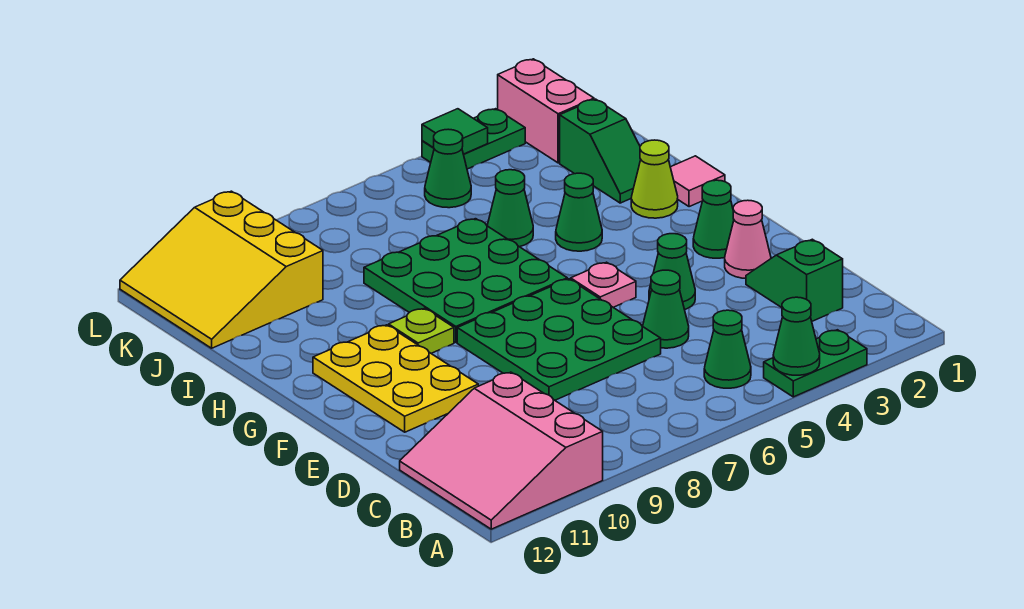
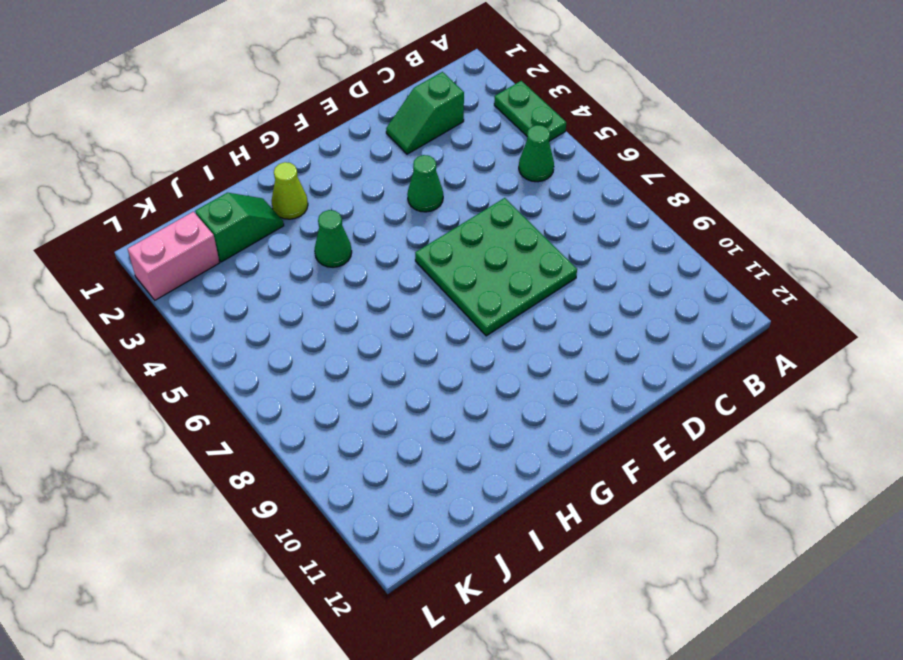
none -> pink 3x3 slope [400,372,603,529]
none -> green 1x1 cone [643,270,689,348]
none -> pink 1x1 cone [725,200,771,278]

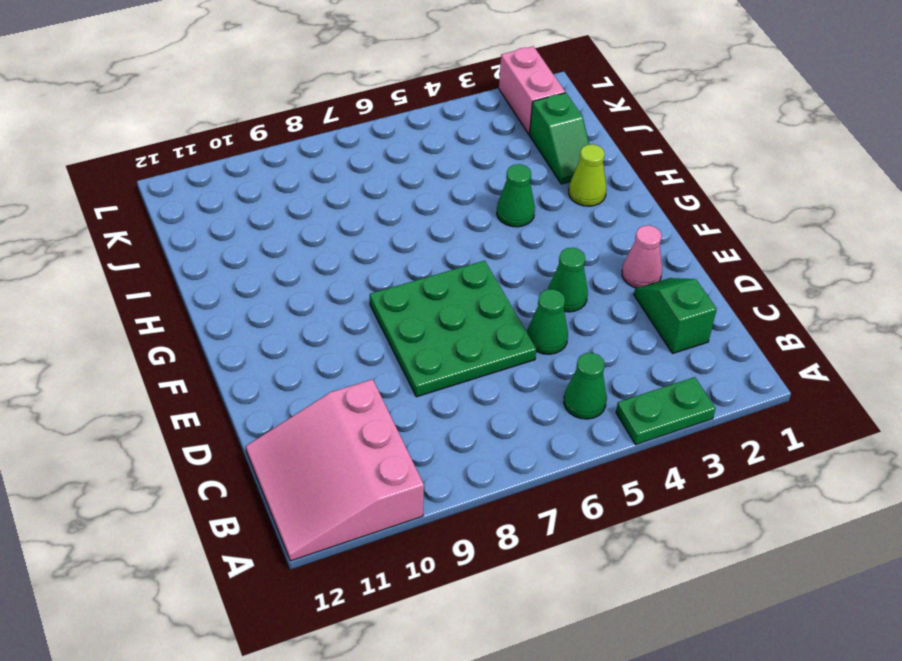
none -> yellow 2x3 plate [313,325,478,432]
none -> green 1x1 cone [693,180,734,258]
none -> pink 1x1 plate [571,262,636,307]

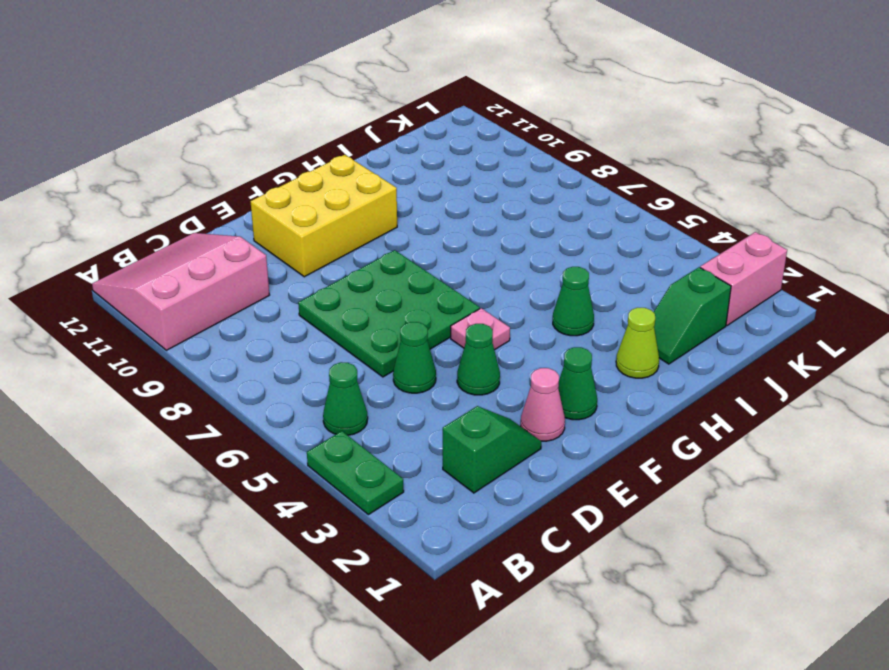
yellow 2x3 brick [250,155,397,277] -> yellow 2x3 plate [313,325,478,432]
none -> green 3x3 plate [364,219,567,342]
none -> lime 1x1 plate [389,308,454,353]
none -> pink 1x1 tile [670,156,725,207]

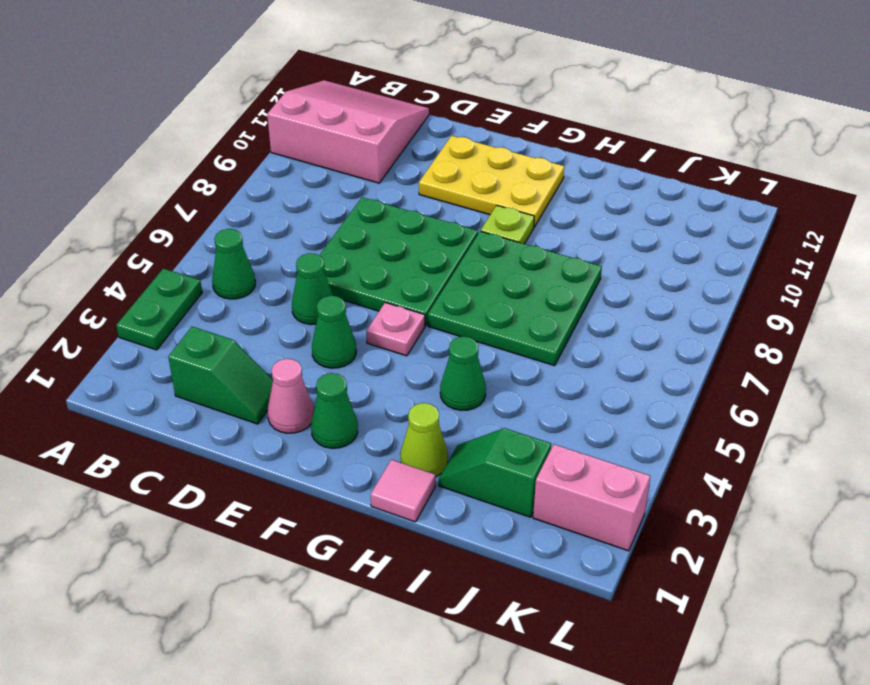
none -> green 1x1 cone [487,170,533,247]
none -> yellow 3x3 slope [120,191,323,348]
none -> green 1x1 cone [425,129,471,208]

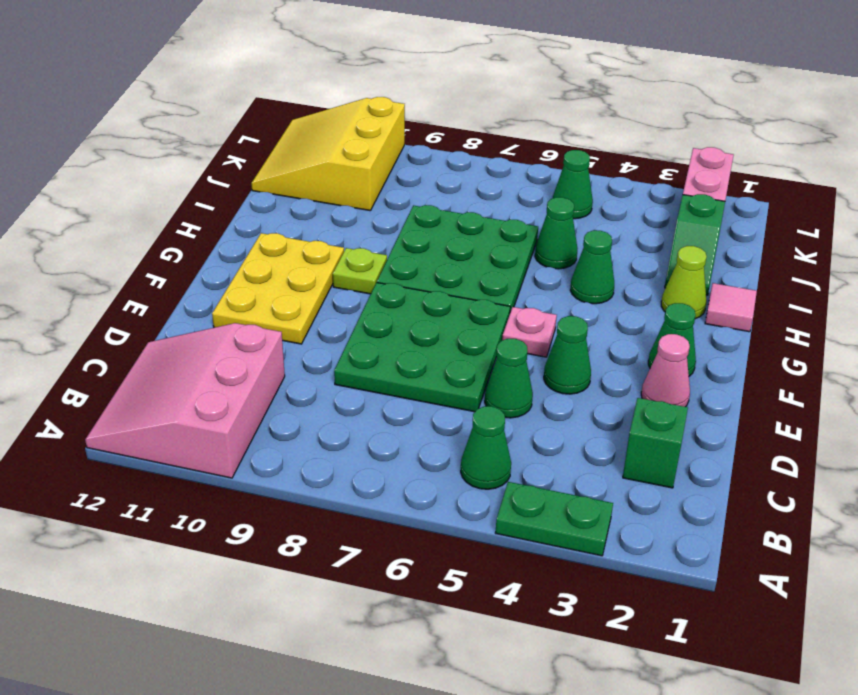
none -> green 1x2 plate [422,109,525,169]
none -> green 1x1 cone [773,297,820,375]
none -> green 1x1 tile [422,109,488,154]

